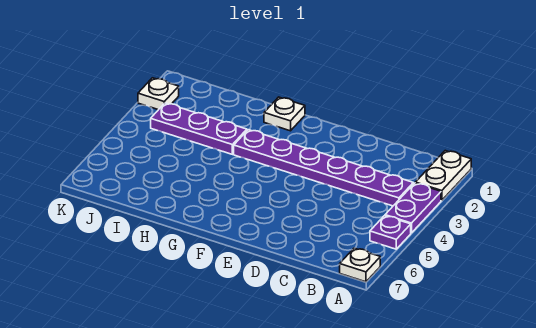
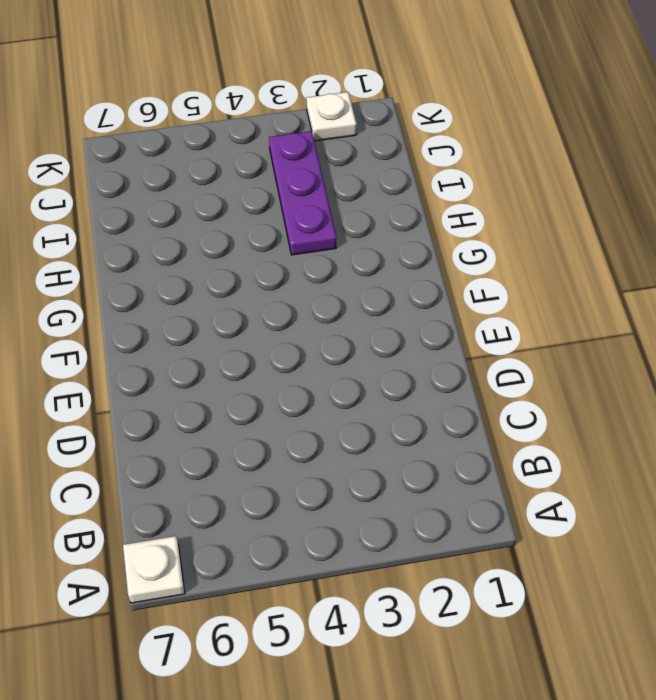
none -> white 1x2 plate [415,151,471,200]
none -> purple 1x2 plate [385,183,441,233]

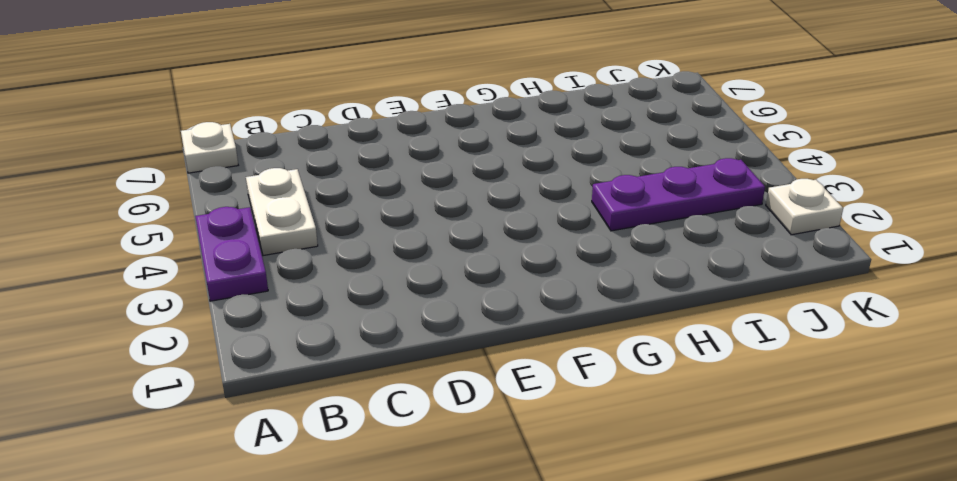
white 1x2 plate [246,168,318,256] -> white 1x2 plate moved to [415,151,471,200]
none -> purple 1x1 plate [370,216,411,249]
none -> purple 1x6 plate [234,130,413,206]

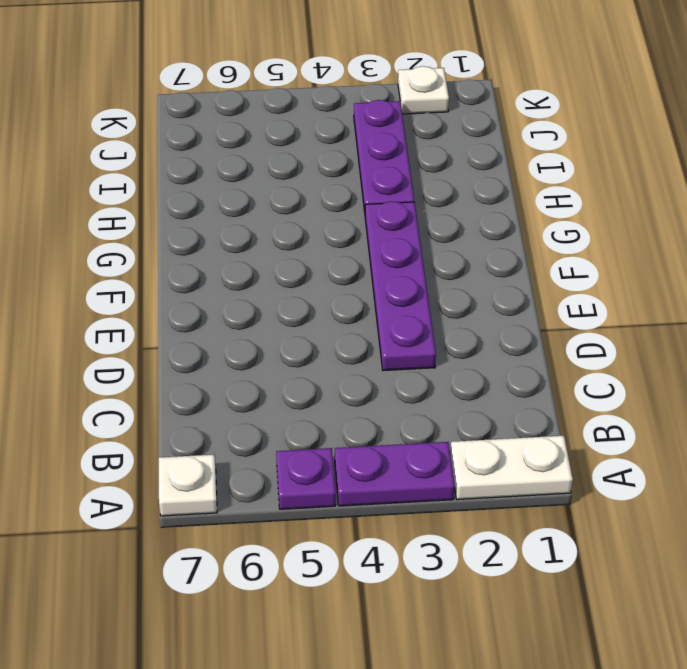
purple 1x4 plate [365,201,436,371] -> purple 1x6 plate [234,130,413,206]
none -> white 1x1 plate [264,97,305,131]

